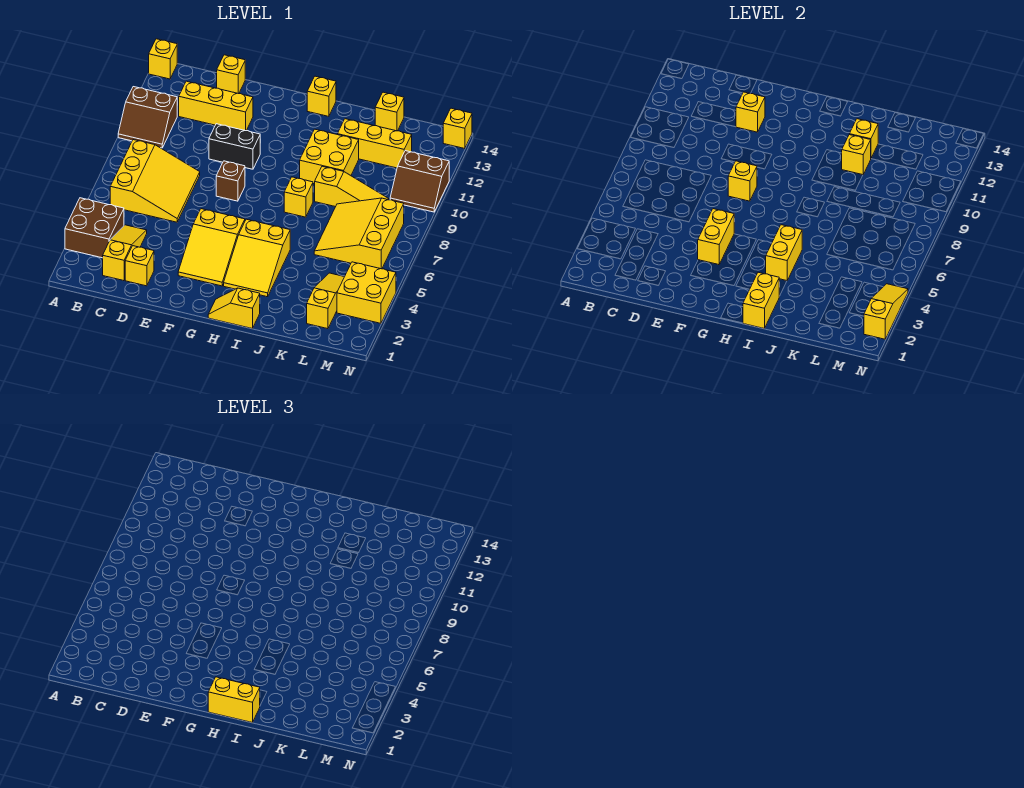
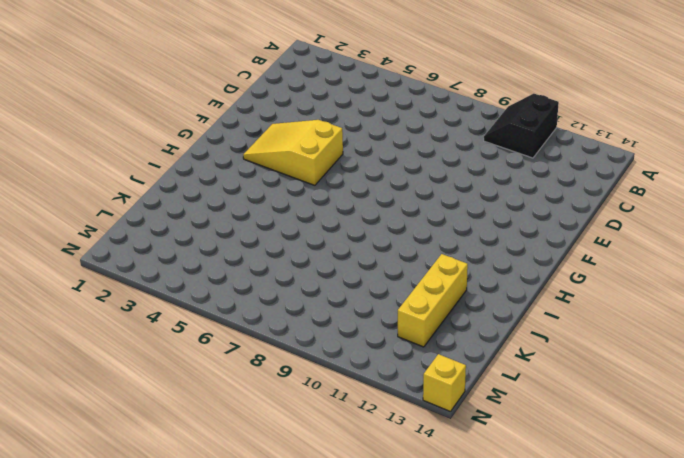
black 2x2 slope [484,94,559,158] -> brown 2x2 slope [118,87,177,148]
none -> brown 2x2 brick [65,198,124,258]
none -> yellow 1x1 brick [149,39,177,79]
none -> yellow 3x3 slope [110,140,200,222]
none -> yellow 1x3 slope [103,225,147,281]

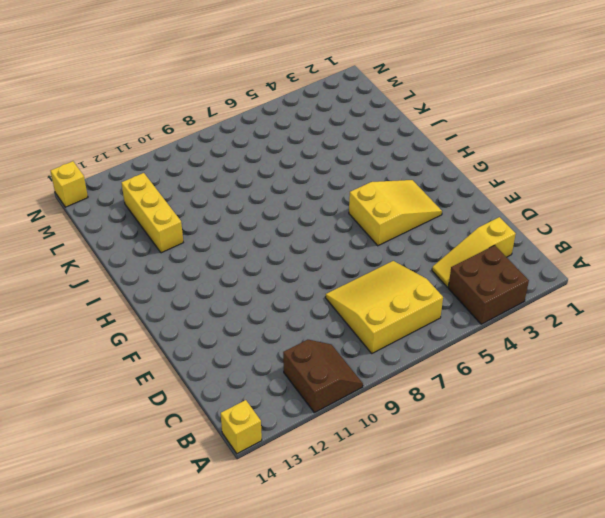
none -> yellow 1x3 brick [179,81,253,131]
none -> yellow 1x1 brick [125,246,154,286]
none -> yellow 1x1 brick [217,55,245,94]
none -> black 1x2 brick [209,124,260,169]

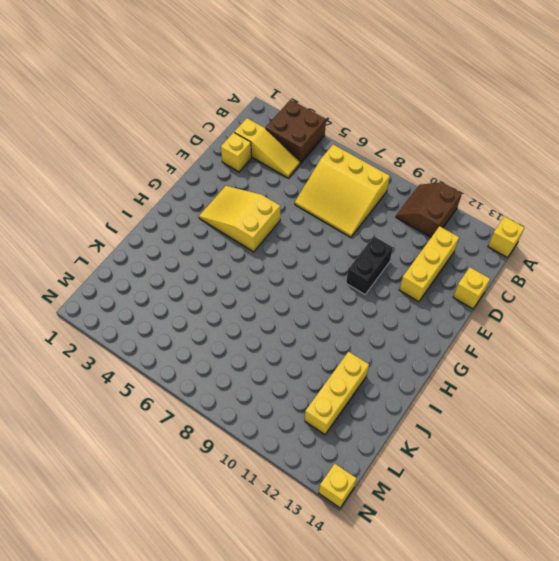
none -> brown 1x1 brick [216,161,245,201]
none -> yellow 1x2 slope [208,288,260,328]
none -> yellow 2x3 slope [224,219,290,297]
none -> yellow 1x1 brick [307,76,336,116]

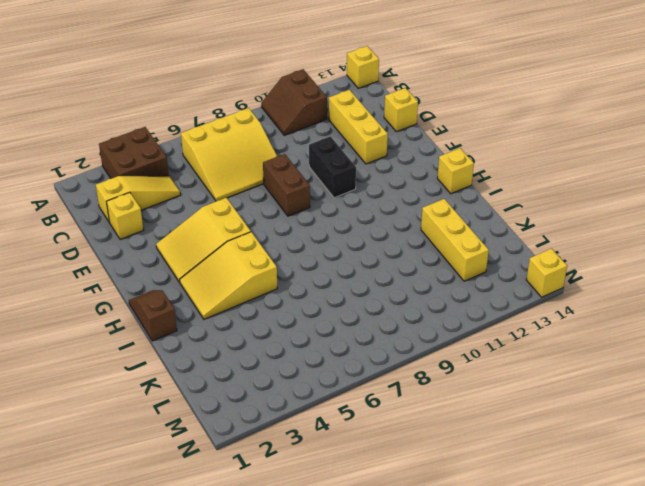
brown 1x2 brick [263,154,310,216] -> brown 1x1 brick [216,161,245,201]
brown 1x2 slope [129,290,177,341] -> yellow 1x2 slope [208,288,260,328]
none -> yellow 1x1 brick [284,177,313,217]
none -> yellow 2x2 brick [300,129,359,184]
none -> yellow 1x3 slope [315,166,389,207]
none -> yellow 3x3 slope [314,198,404,269]

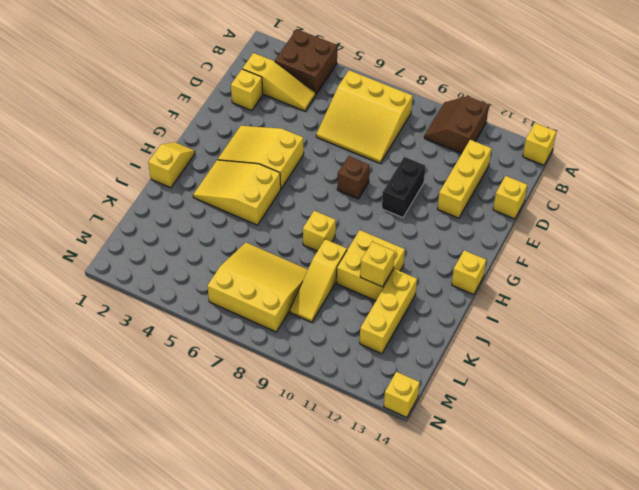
none -> yellow 1x1 brick [375,92,404,131]
none -> yellow 1x3 slope [307,273,344,329]
none -> yellow 2x2 brick [337,262,396,323]
none -> brown 2x2 slope [390,151,449,212]

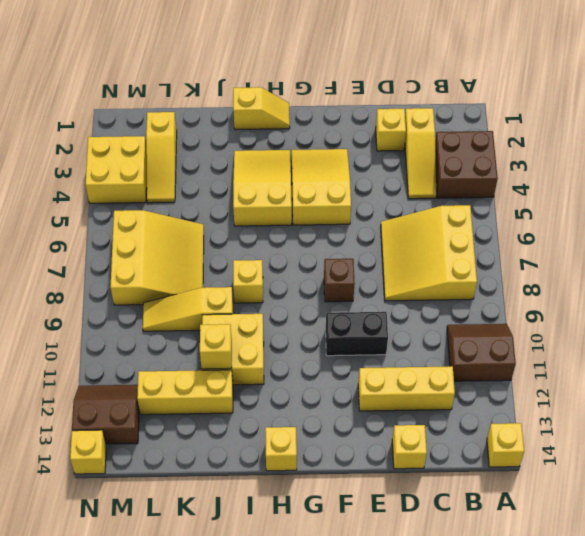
brown 2x2 slope [72,385,139,444] -> brown 2x2 slope moved to [390,151,449,212]
none -> yellow 1x1 brick [375,92,404,131]
none -> yellow 1x1 brick [736,92,765,132]
none -> yellow 1x2 brick [698,209,734,265]
none -> yellow 1x1 brick [728,161,757,201]

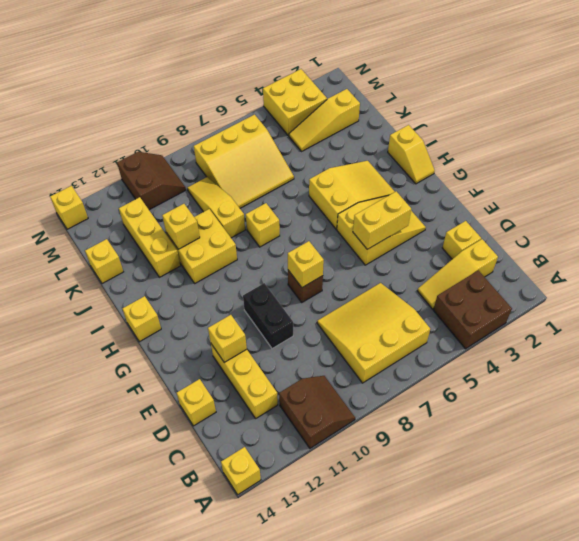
none -> yellow 1x2 brick [743,272,779,328]
none -> yellow 1x2 brick [766,225,802,281]
none -> yellow 1x1 brick [849,119,878,158]
none -> yellow 1x3 slope [864,284,908,339]

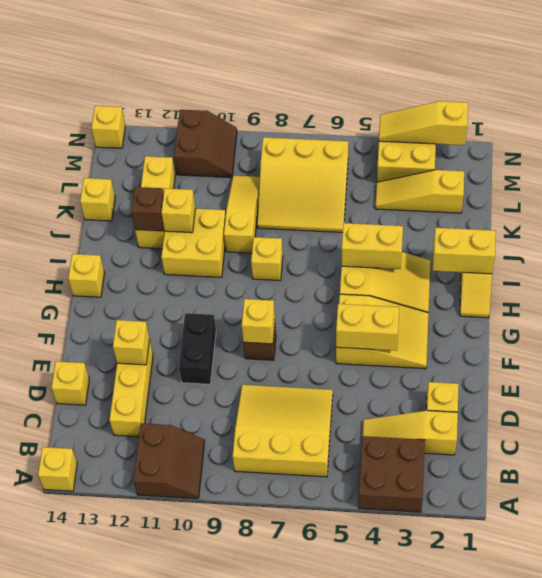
brown 1x1 brick [131,187,164,231] -> yellow 1x1 brick [849,119,878,158]
none -> yellow 1x2 brick [208,677,260,722]

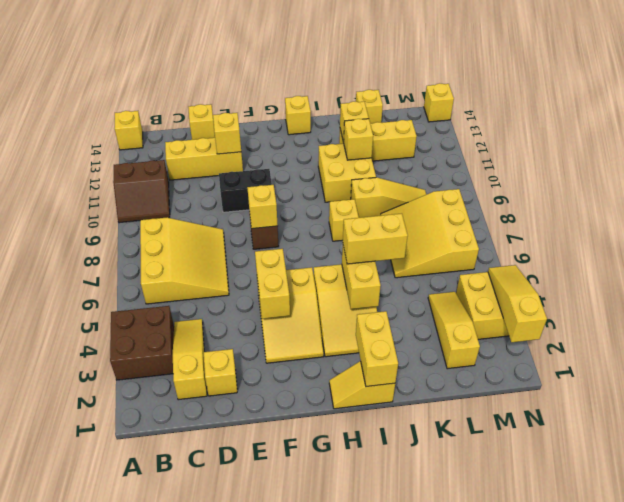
yellow 1x2 brick [343,214,408,264] -> yellow 1x2 brick moved to [208,677,260,722]
none -> brown 2x2 slope [390,151,449,212]

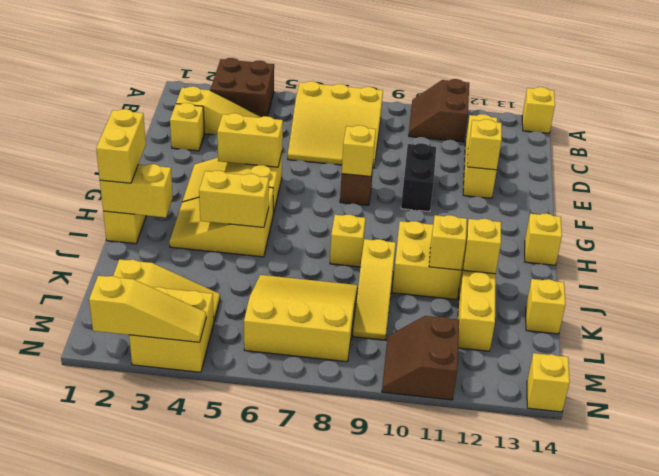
none -> yellow 1x1 brick [217,55,245,94]

